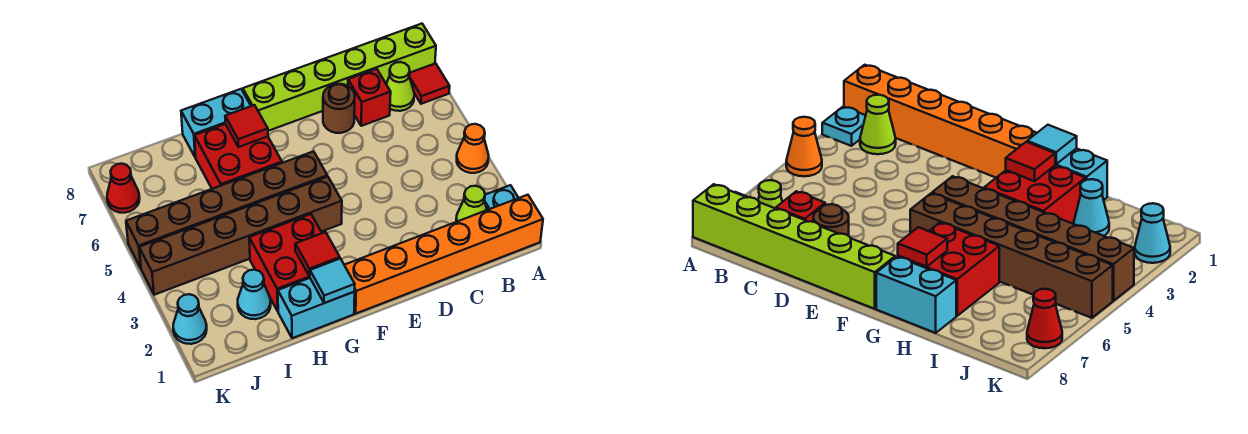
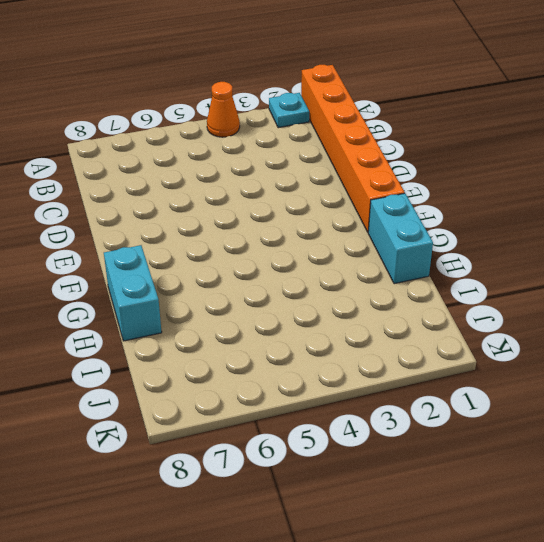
none -> red 1x1 tile [409,63,450,104]
none -> lime 1x6 brick [243,24,436,131]
none -> lime 1x1 cone [456,186,487,222]

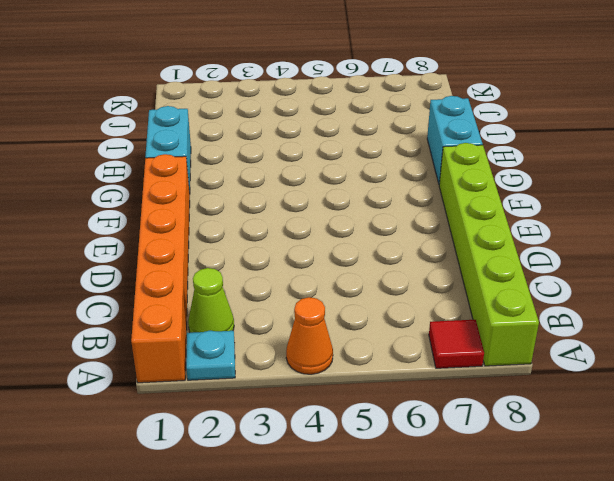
none -> lime 1x1 cone [386,62,414,111]
none -> red 1x1 brick [348,69,391,126]
none -> brown 1x1 round brick [323,84,355,133]

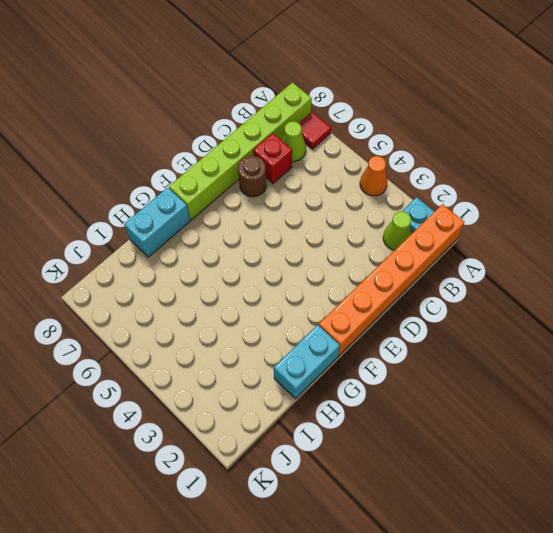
none -> brown 1x6 brick [139,177,342,295]
none -> brown 1x6 brick [126,151,327,268]
none -> red 2x2 brick [249,214,322,311]

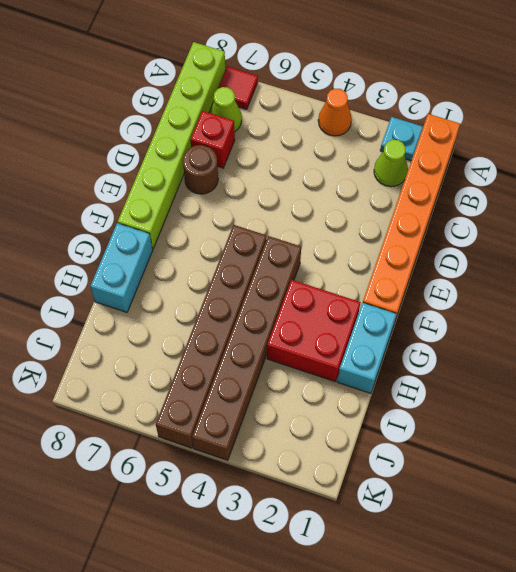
none -> red 2x2 brick [194,124,282,189]
none -> cyan 1x1 cone [238,270,271,319]
none -> cyan 1x1 cone [173,294,207,344]

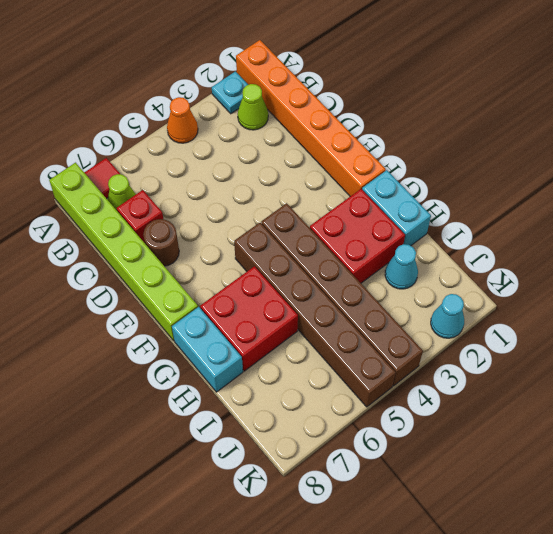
none -> red 1x1 cone [107,164,140,213]
none -> cyan 1x1 tile [310,259,355,303]
none -> red 1x1 tile [295,232,340,276]

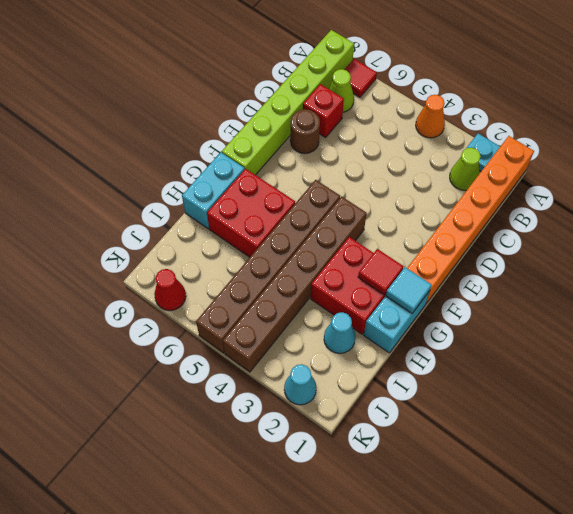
none -> red 1x1 tile [225,105,268,147]

